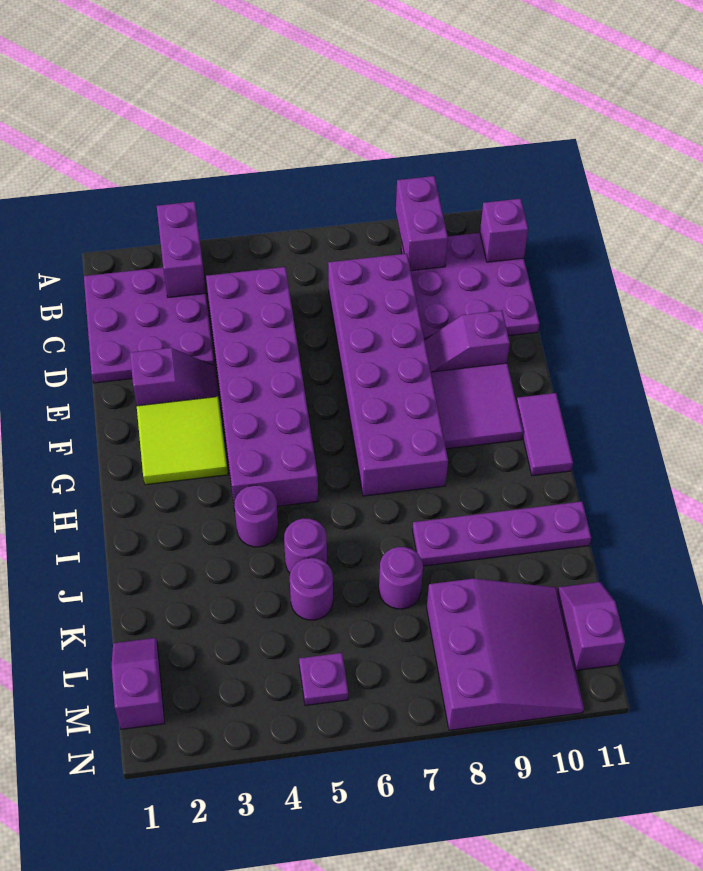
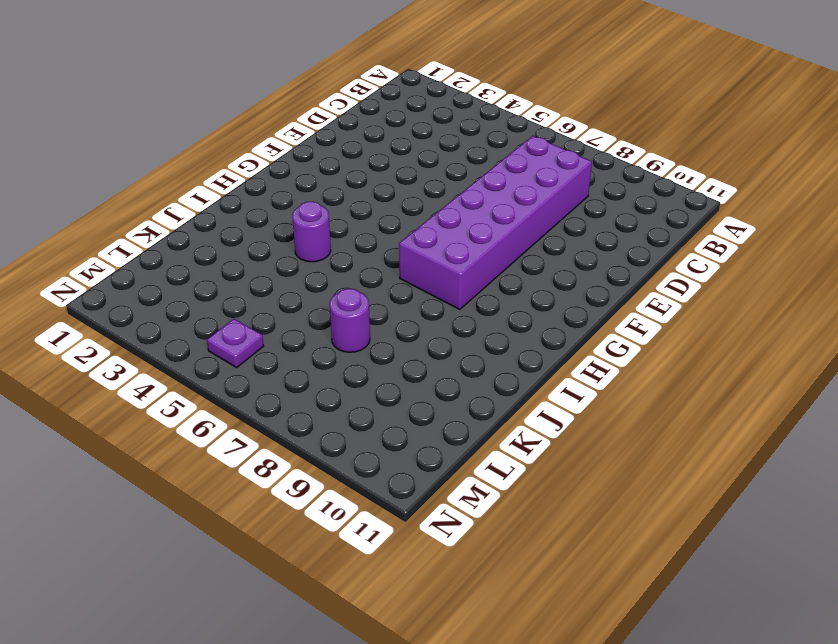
none -> purple 3x3 plate [84,267,215,383]
none -> purple 3x3 plate [401,233,540,340]
none -> purple 2x6 brick [206,267,318,511]

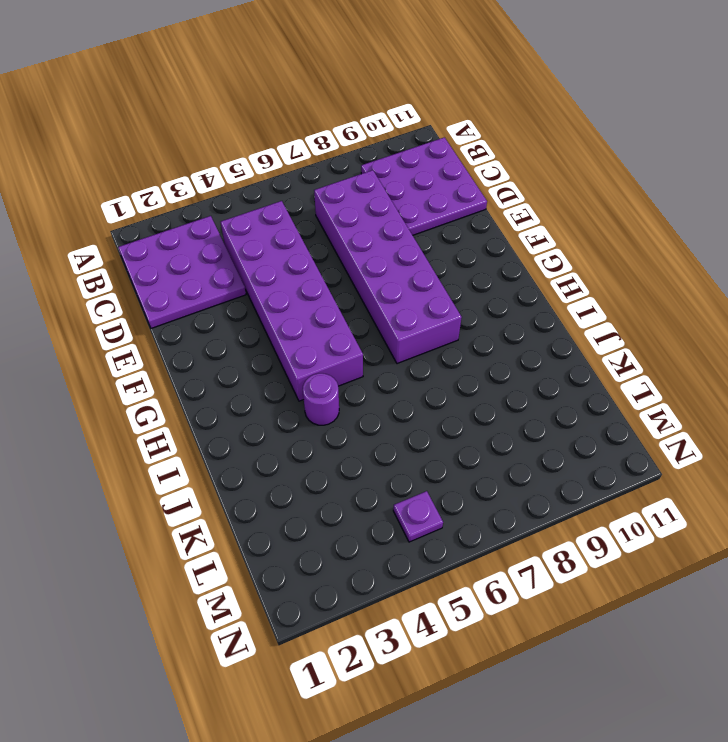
none -> purple 1x2 slope [130,348,218,406]
none -> purple 1x2 slope [424,310,510,372]
none -> lime 2x2 tile [137,397,228,485]

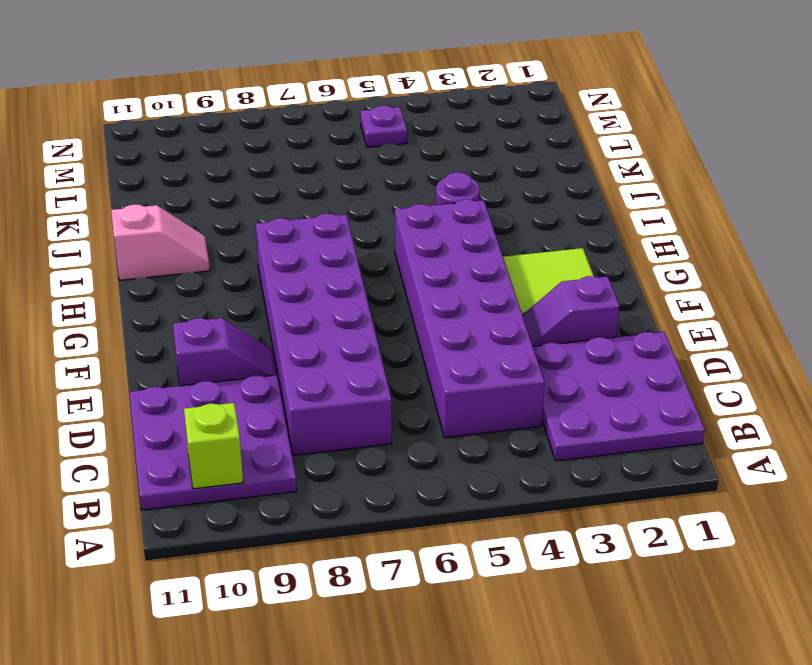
lime 1x1 brick [184,403,243,489] -> none
pink 1x2 slope [111,204,210,280] -> none
none -> purple 2x2 tile [431,363,523,449]
none -> purple 1x2 tile [516,393,573,476]
none -> purple 1x1 round brick [284,518,327,573]

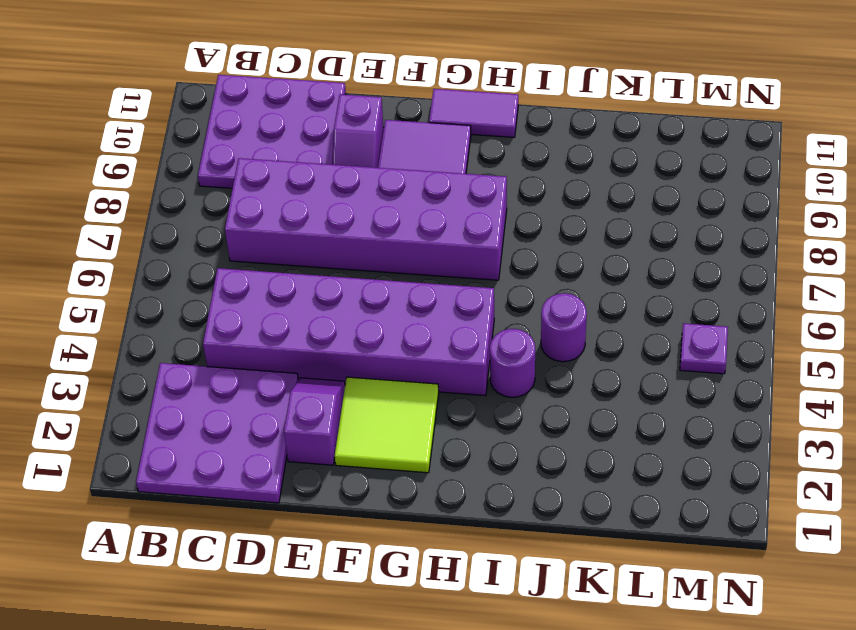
none -> purple 1x4 plate [412,502,591,566]
none -> purple 1x1 round brick [290,558,333,620]
none -> purple 1x1 round brick [379,547,423,609]

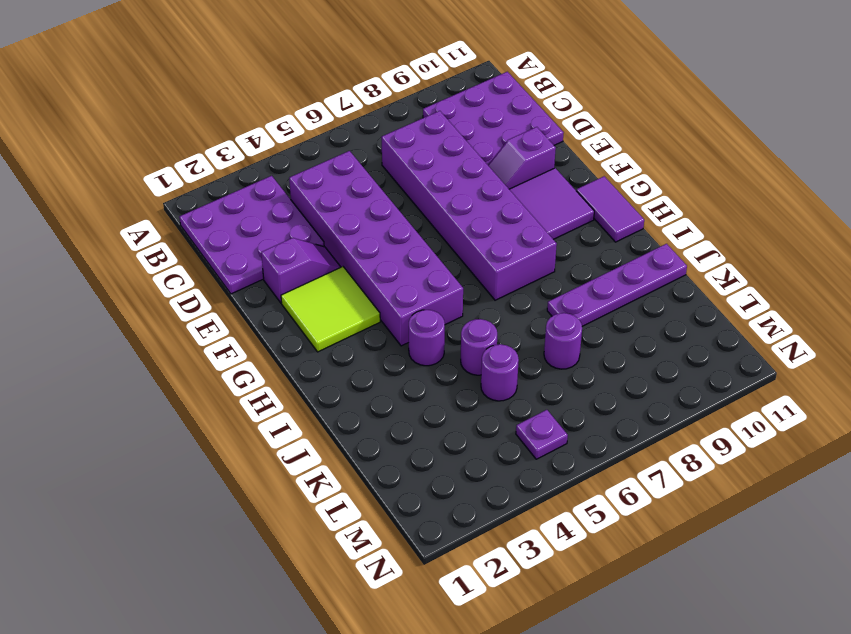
none -> purple 1x2 slope [112,638,165,729]
none -> purple 3x3 slope [427,579,584,730]
none -> purple 1x2 slope [558,582,625,670]

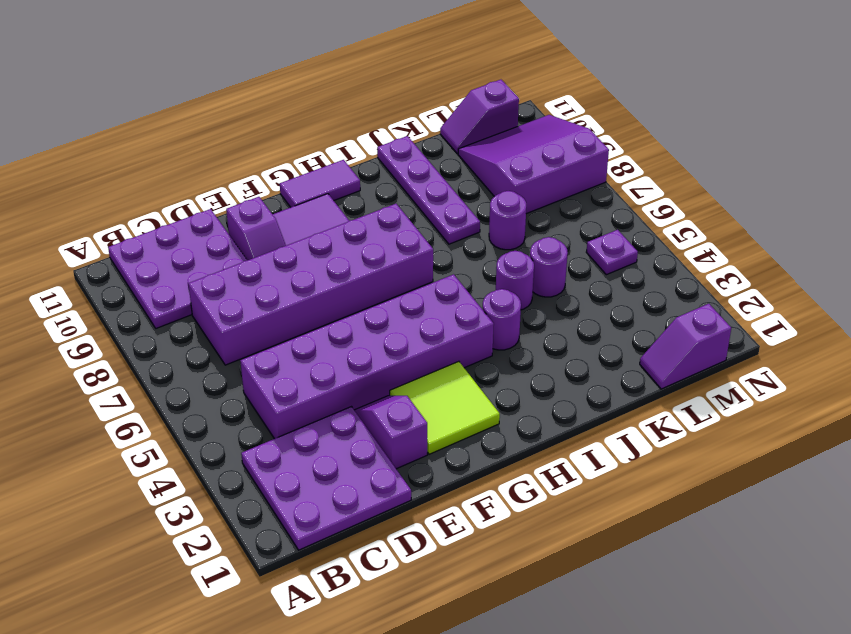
none -> purple 1x2 brick [157,202,206,298]
none -> purple 1x2 brick [396,176,448,271]
none -> purple 1x1 brick [480,199,528,262]

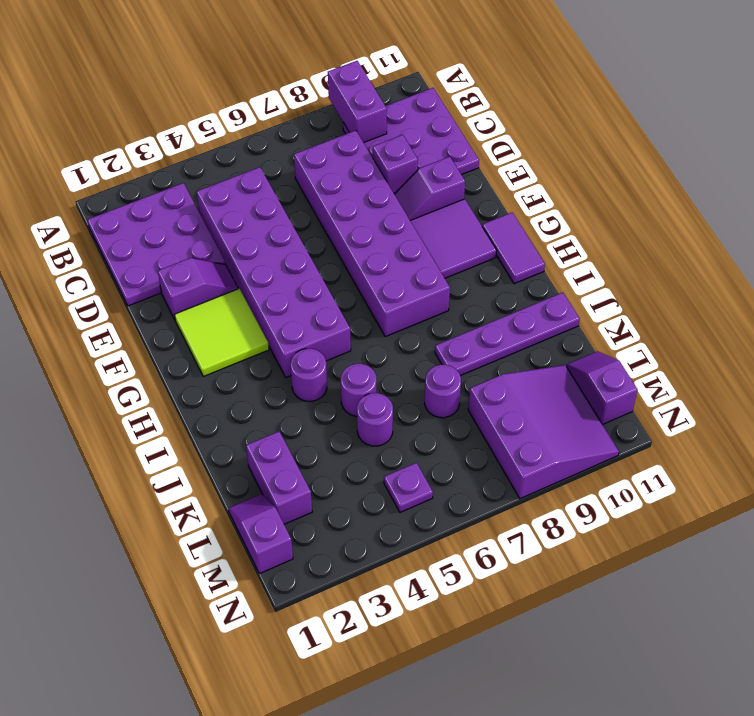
purple 1x1 brick [373,135,418,193] -> purple 1x1 brick moved to [480,199,528,262]
purple 1x2 brick [246,431,312,524] -> purple 1x2 brick moved to [157,202,206,298]

